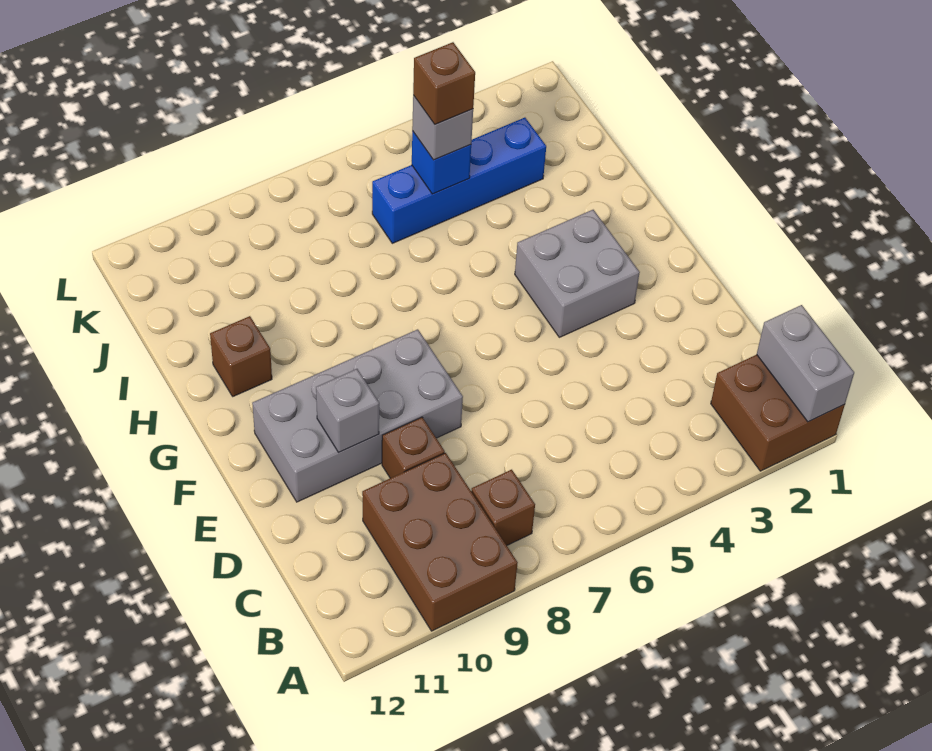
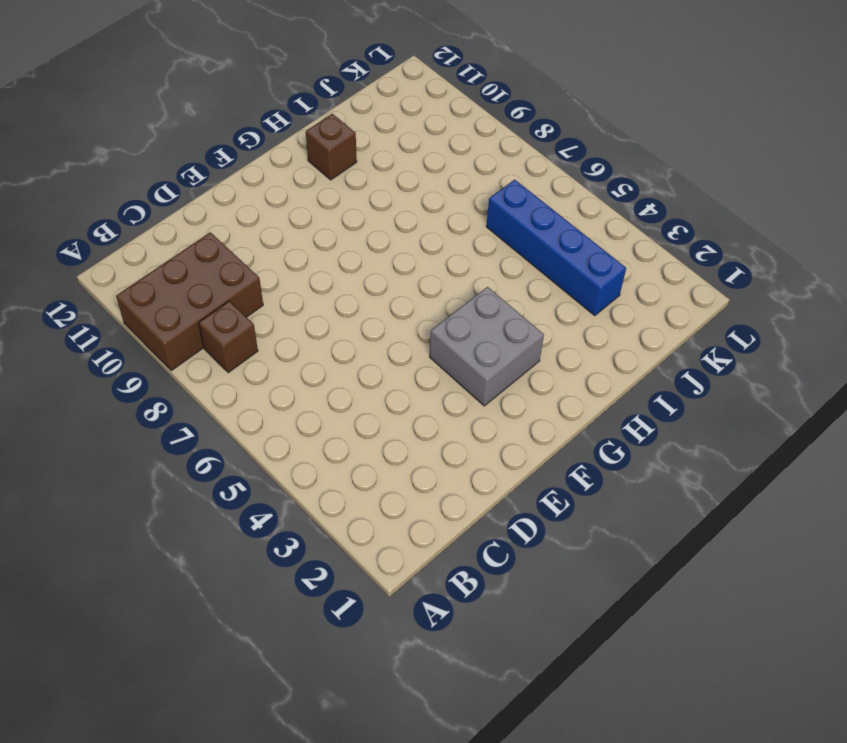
none -> brown 2x2 brick [711,355,845,471]
none -> brown 1x1 brick [382,417,445,478]
none -> grey 2x4 brick [252,329,463,502]

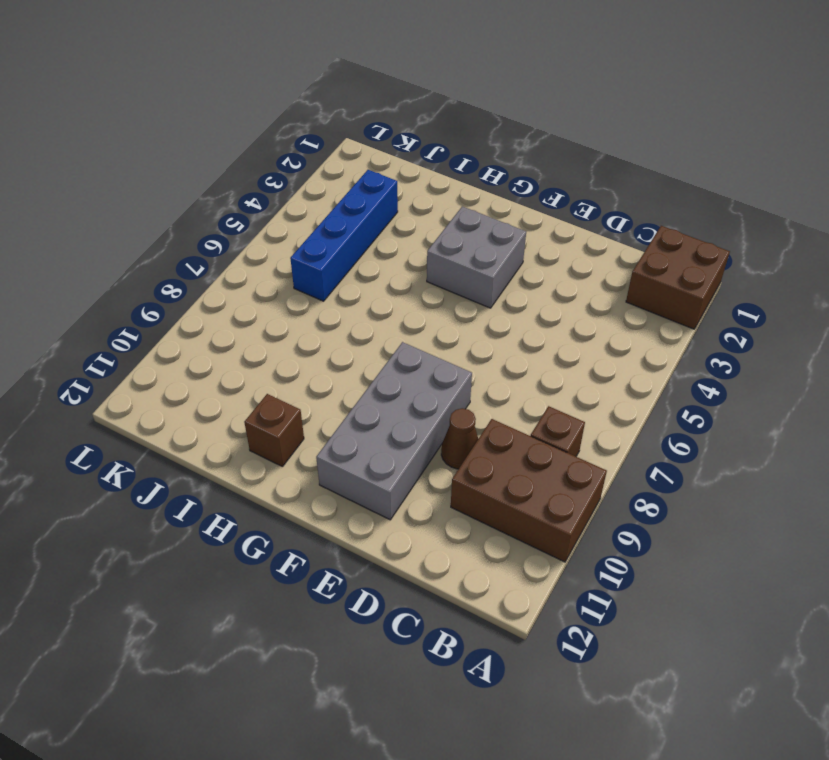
brown 1x1 cone [441,408,478,469] -> brown 1x1 brick [382,417,445,478]
none -> grey 1x2 brick [757,305,854,422]
none -> grey 1x1 brick [316,369,379,452]
none -> blue 1x1 brick [412,131,471,194]

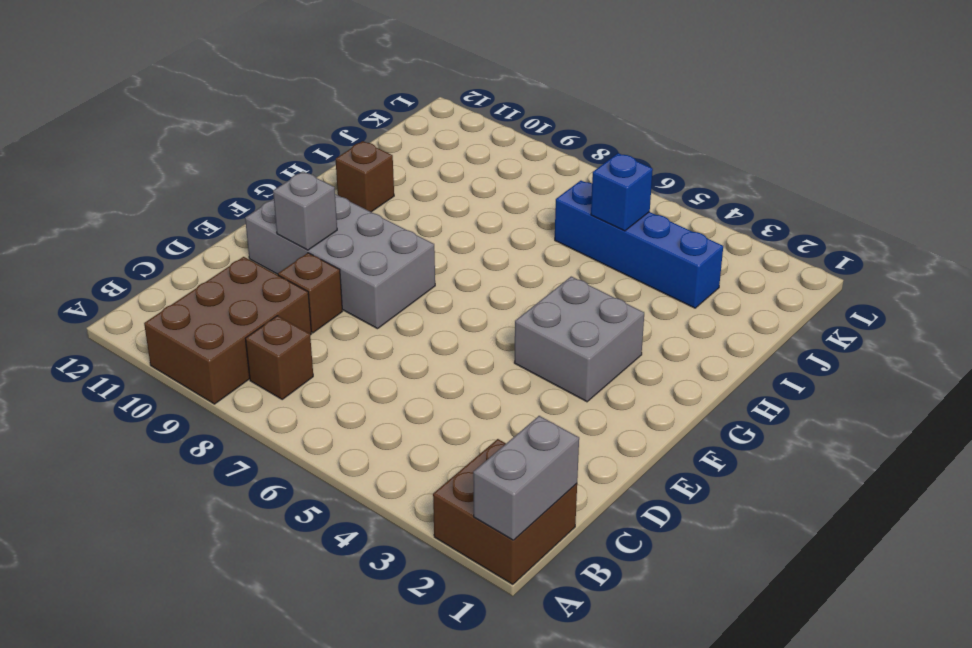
none -> grey 1x1 brick [412,95,473,160]
none -> brown 1x1 brick [413,42,475,124]

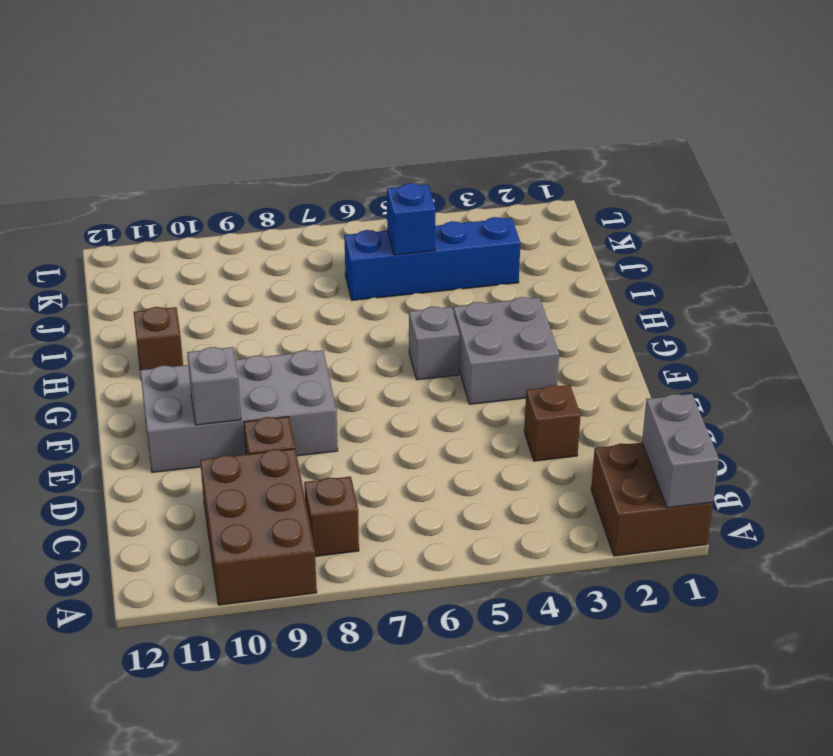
brown 1x1 brick [524,385,581,461] -> brown 1x1 brick moved to [413,42,475,124]
grey 1x1 brick [409,307,460,380] -> grey 1x1 brick moved to [412,95,473,160]

